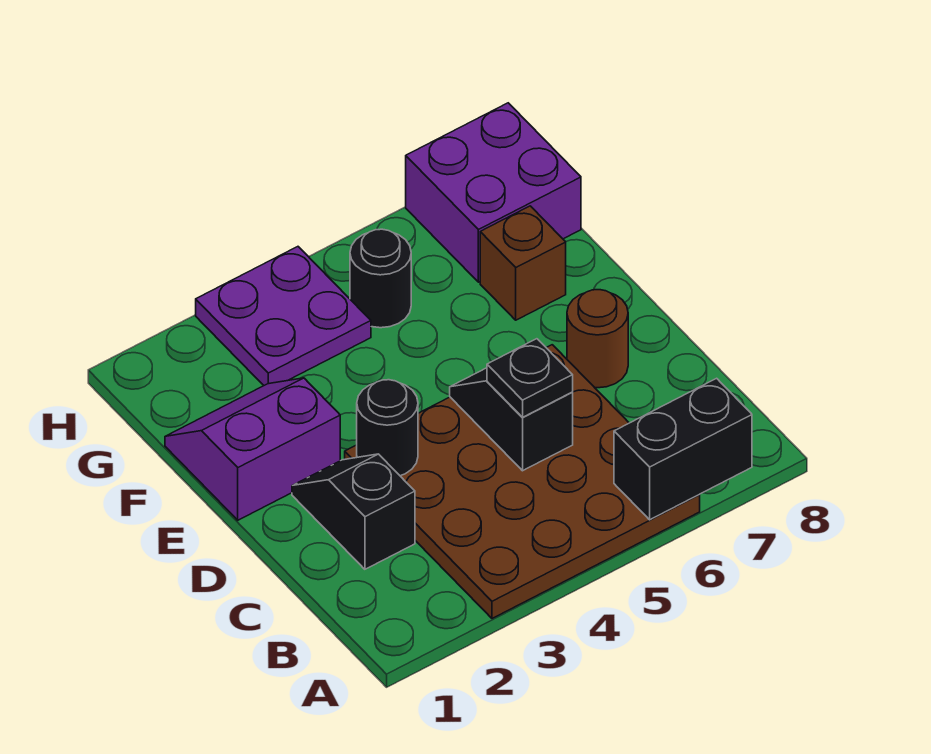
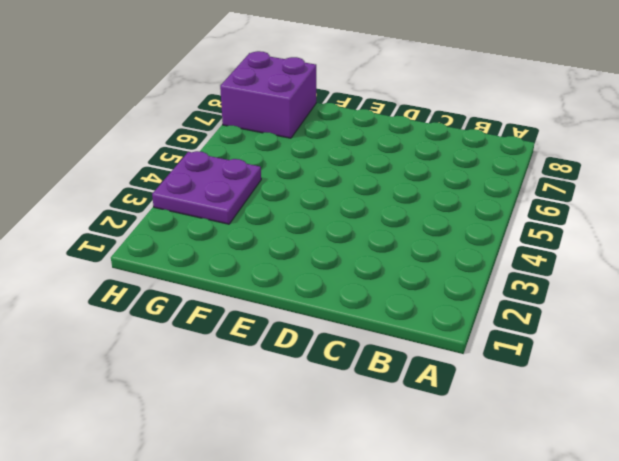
none -> brown 4x4 plate [345,345,700,618]
none -> black 1x2 slope [292,454,415,569]
none -> brown 1x1 round brick [567,290,628,388]

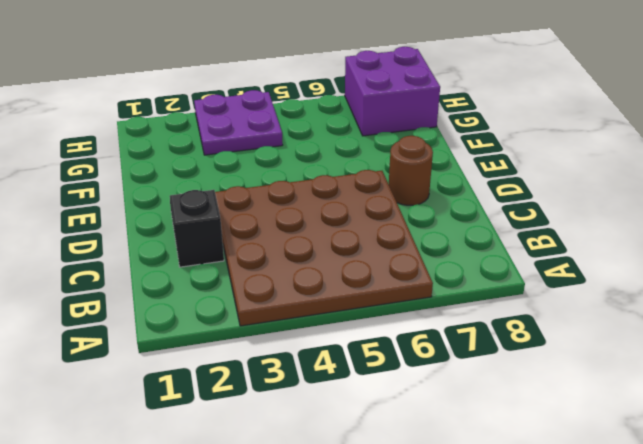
none -> purple 2x2 slope [165,378,340,520]
none -> brown 1x1 brick [480,206,566,320]
none -> black 1x1 round brick [350,229,411,328]

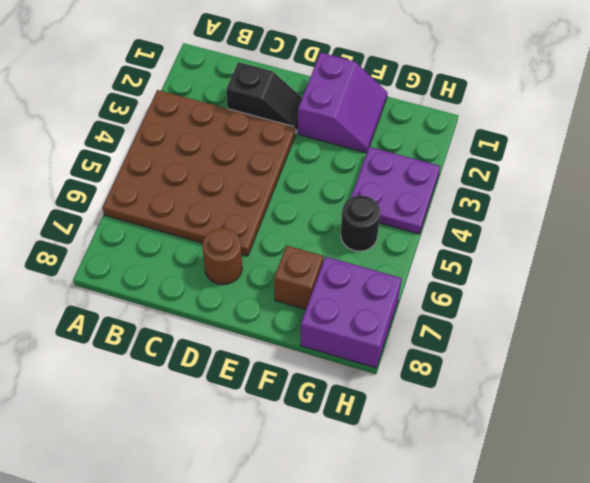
none -> black 1x2 brick [614,378,752,520]
none -> black 1x2 slope [450,368,573,471]
none -> black 1x1 round brick [357,380,418,476]

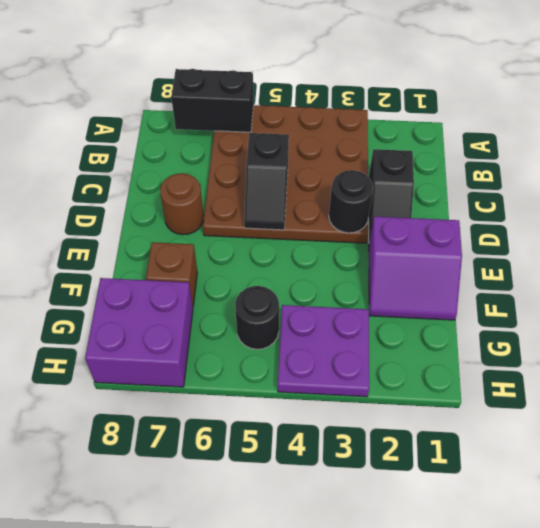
none -> black 1x1 plate [487,339,573,417]

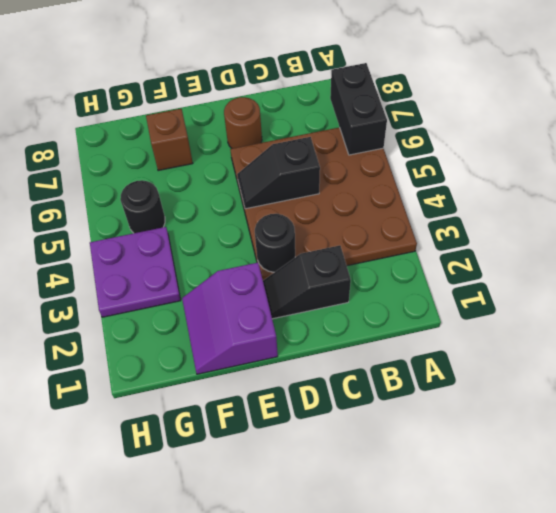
none -> purple 2x2 brick [406,103,581,282]
none -> black 1x1 plate [487,339,573,417]

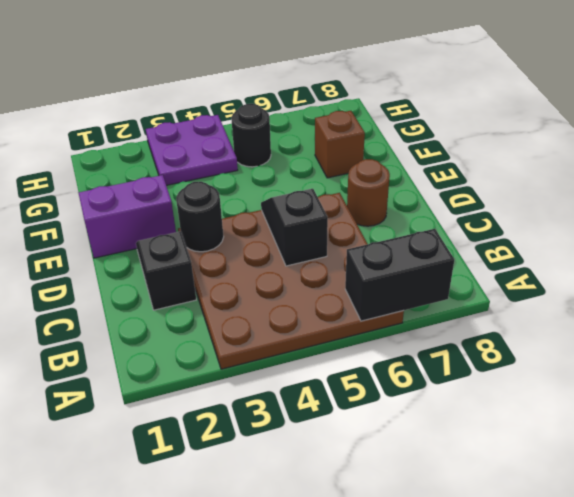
none -> purple 2x2 brick [406,103,581,282]
none -> black 1x1 plate [487,339,573,417]

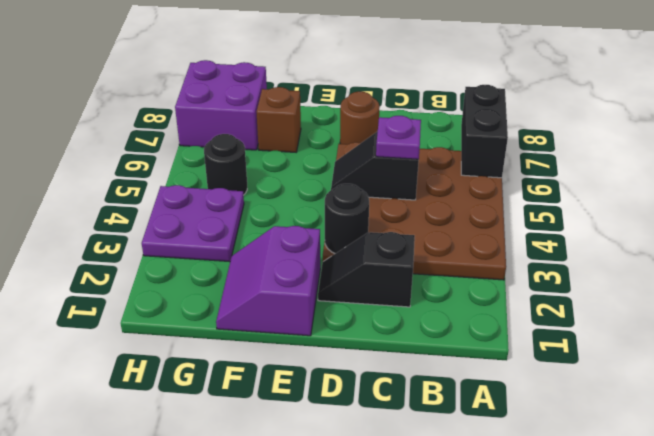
purple 1x1 plate [376,116,421,159] -> black 1x1 plate [487,339,573,417]

